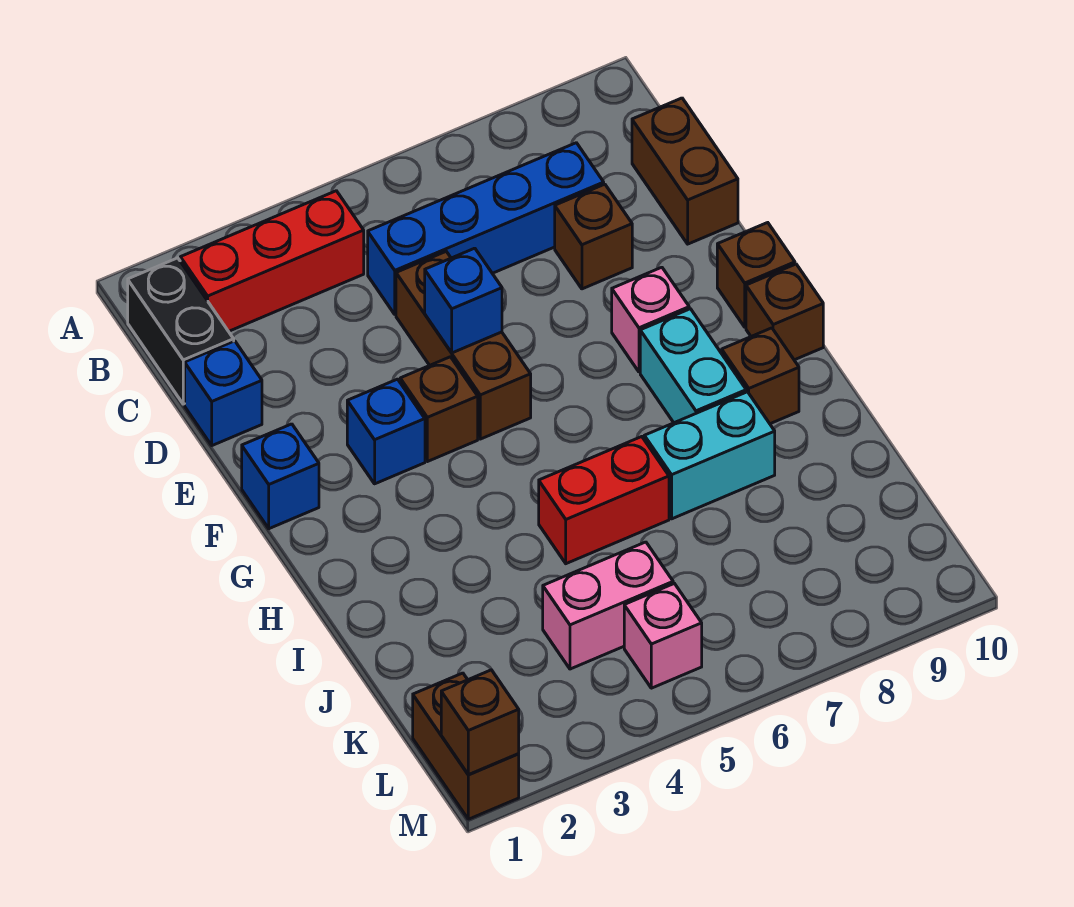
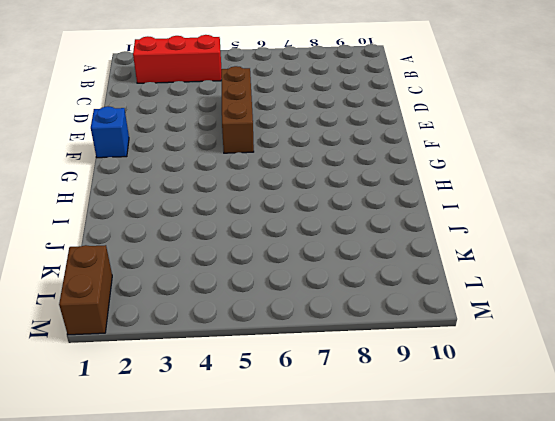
none -> black 1x2 brick [128,258,234,404]
none -> blue 1x4 brick [368,143,604,314]
none -> brown 1x2 brick [632,98,738,244]

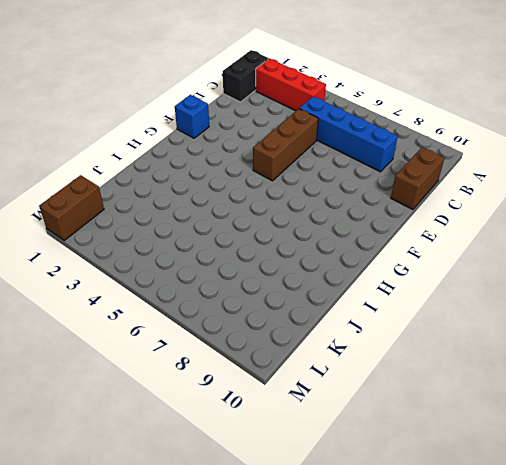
none -> blue 1x1 brick [185,341,262,446]
none -> brown 1x1 brick [555,184,632,289]
none -> blue 1x1 brick [347,379,425,484]

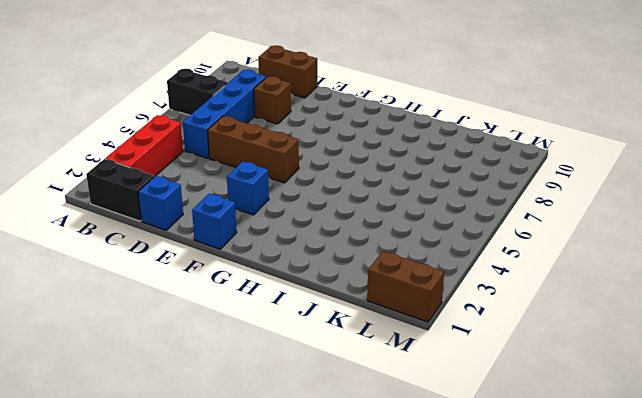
black 1x2 brick [167,69,228,115] -> none
none -> brown 1x1 brick [400,357,478,462]
none -> pink 1x1 brick [612,267,689,372]
none -> brown 1x1 brick [717,223,795,327]

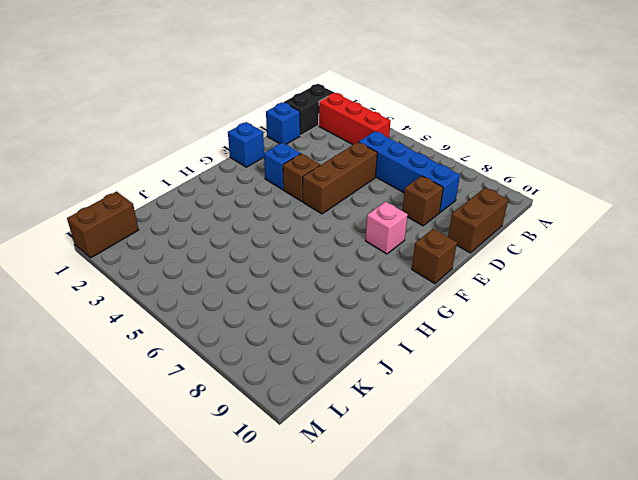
none -> cyan 1x2 brick [640,309,746,423]
none -> brown 1x1 brick [746,264,823,360]
none -> brown 1x1 brick [722,328,799,424]

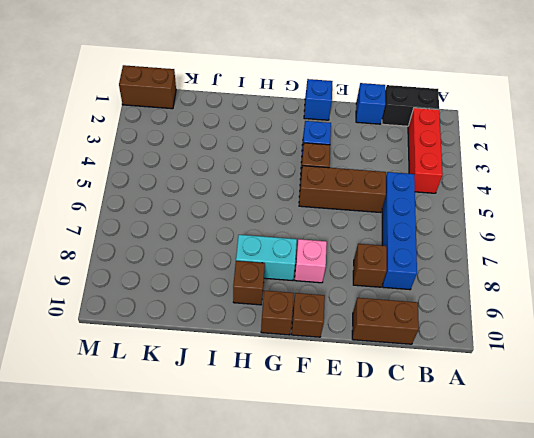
none -> red 1x2 brick [539,437,669,564]
none -> cyan 1x2 brick [644,392,775,519]
none -> pink 1x2 brick [543,542,673,669]

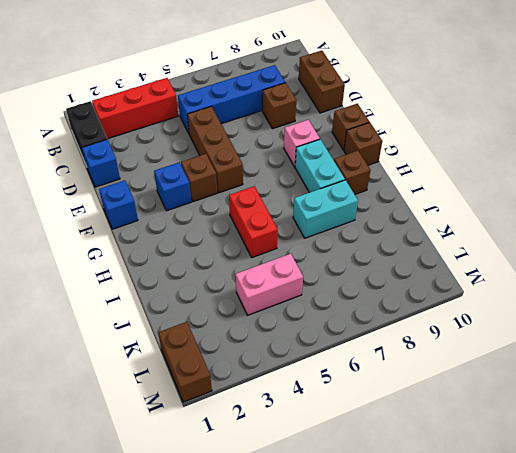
red 1x2 brick [229,186,278,257] -> red 1x2 brick turned to [539,437,669,564]
none -> pink 1x1 brick [624,584,702,688]
none -> blue 1x1 brick [425,248,502,353]
none -> brown 1x1 brick [441,670,519,775]

